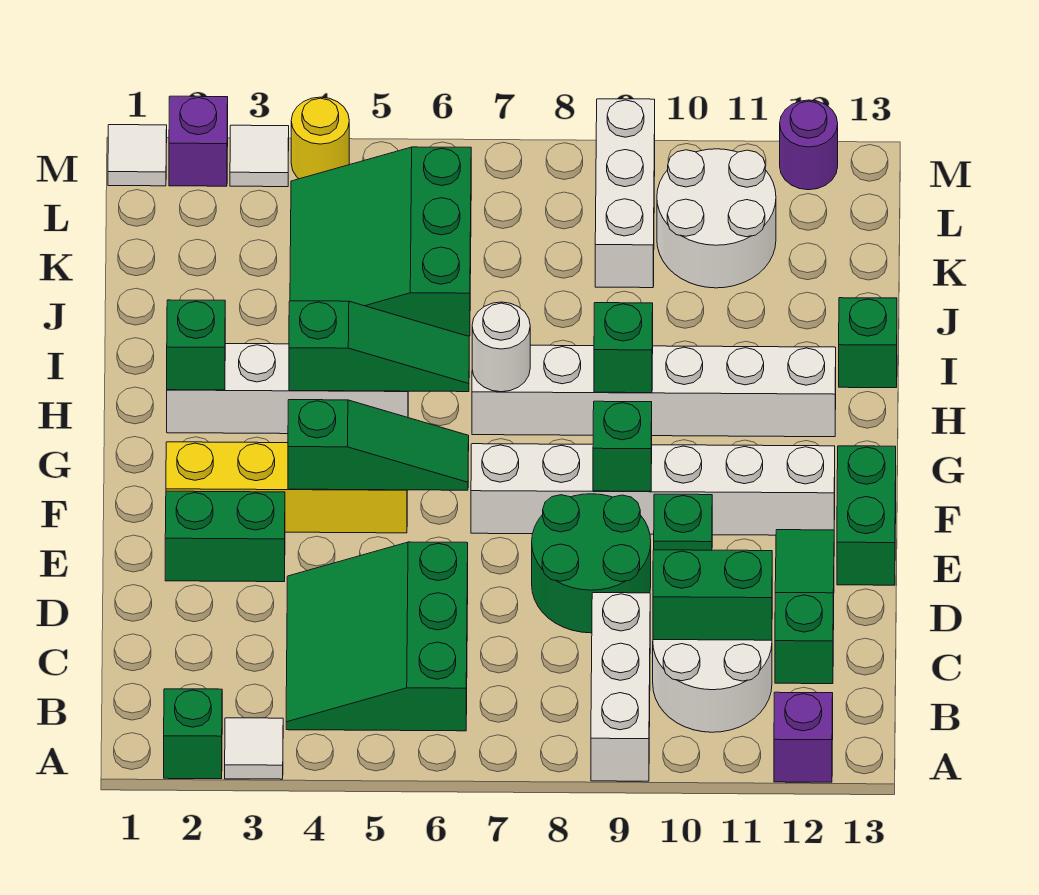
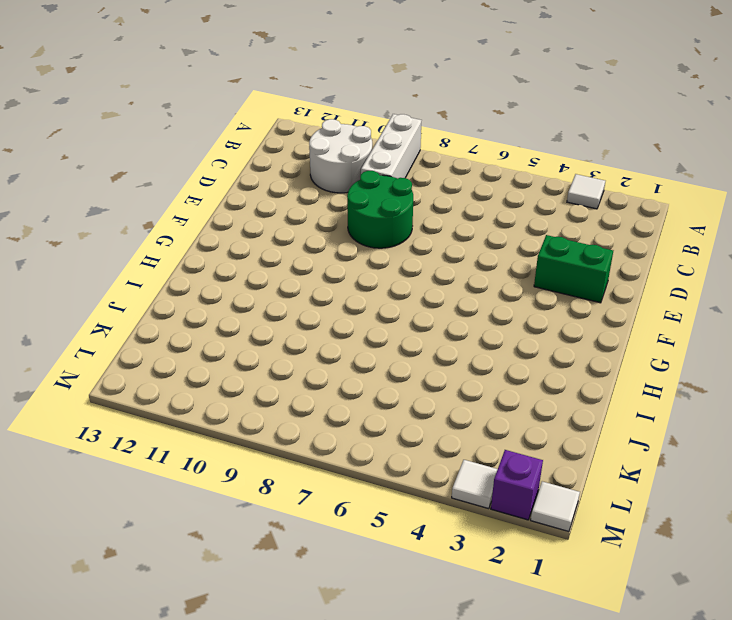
none -> green 1x1 brick [164,689,222,779]
none -> purple 1x1 brick [774,692,833,782]
none -> green 3x3 slope [286,542,468,731]
none -> green 1x3 slope [775,530,834,684]

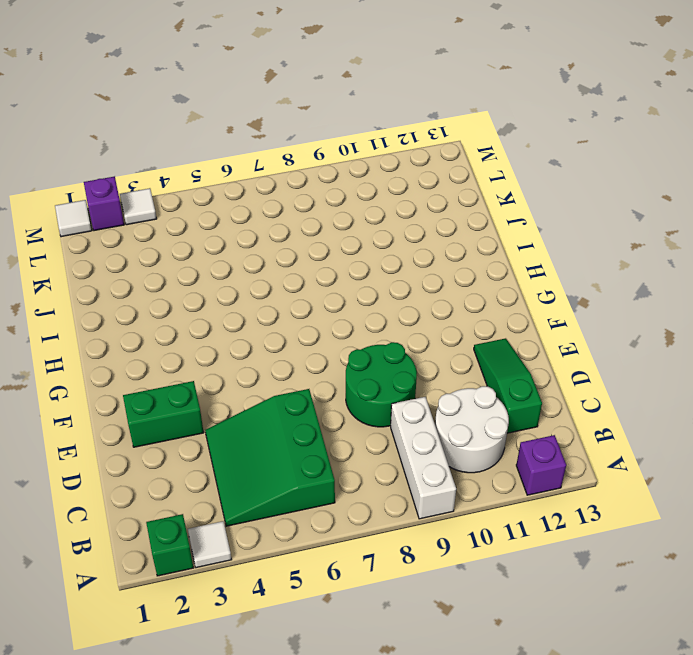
none -> green 1x1 brick [654,494,712,550]
none -> green 1x2 brick [837,446,896,585]
none -> yellow 1x4 brick [166,442,407,533]
none -> white 1x6 brick [471,444,835,535]

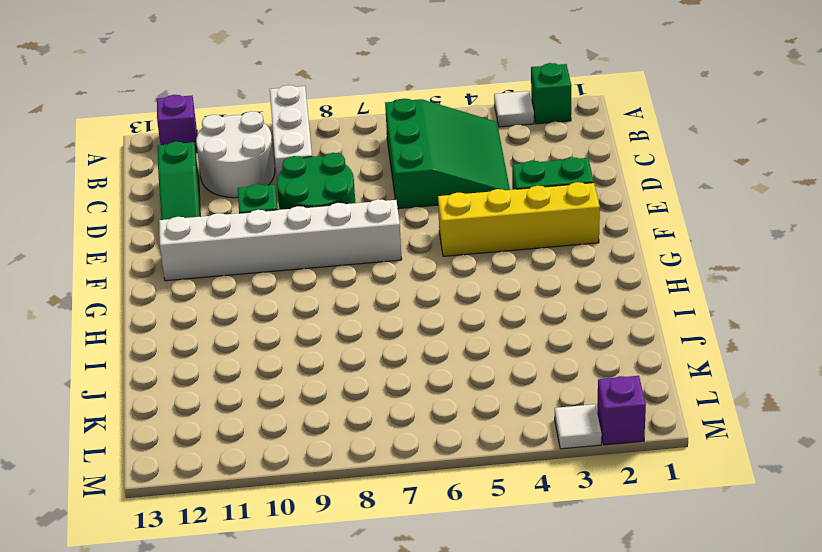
none -> green 1x2 brick [837,446,896,585]
none -> white 1x4 brick [167,344,408,434]
none -> white 1x6 brick [472,345,836,437]
none -> green 1x1 brick [839,298,897,388]

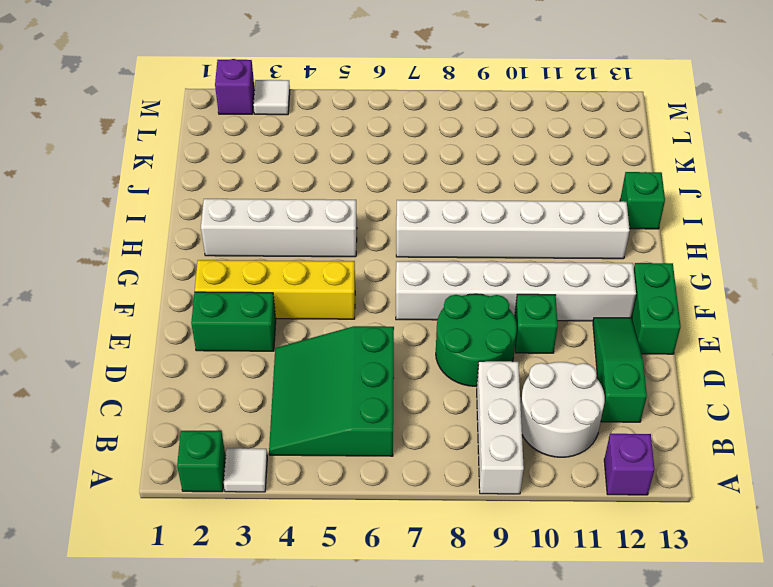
none -> green 3x3 slope [290,147,471,336]
none -> white 1x3 brick [595,99,655,288]
none -> white 2x2 round brick [657,149,776,288]
none -> white 1x1 tile [108,125,167,186]

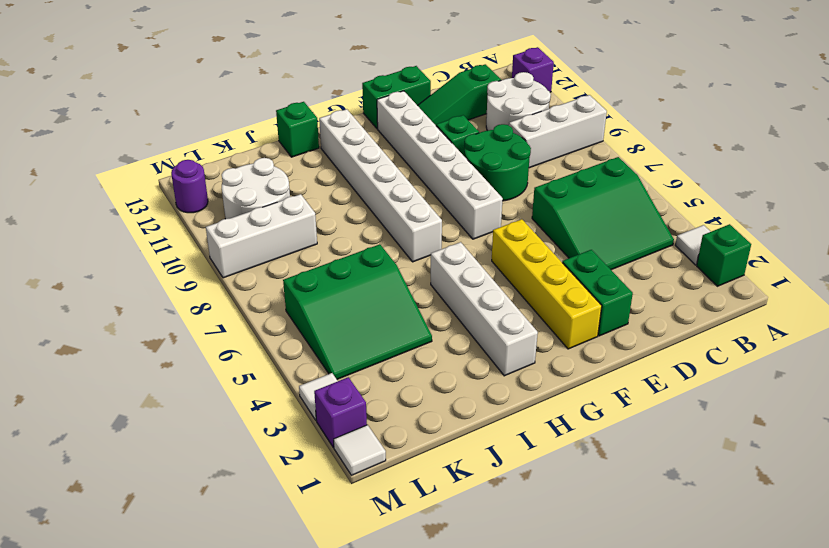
none -> yellow 1x1 round brick [291,97,349,179]
none -> green 1x2 brick [653,550,772,640]
none -> green 1x3 slope [288,400,469,490]
none -> green 1x1 brick [593,401,652,491]

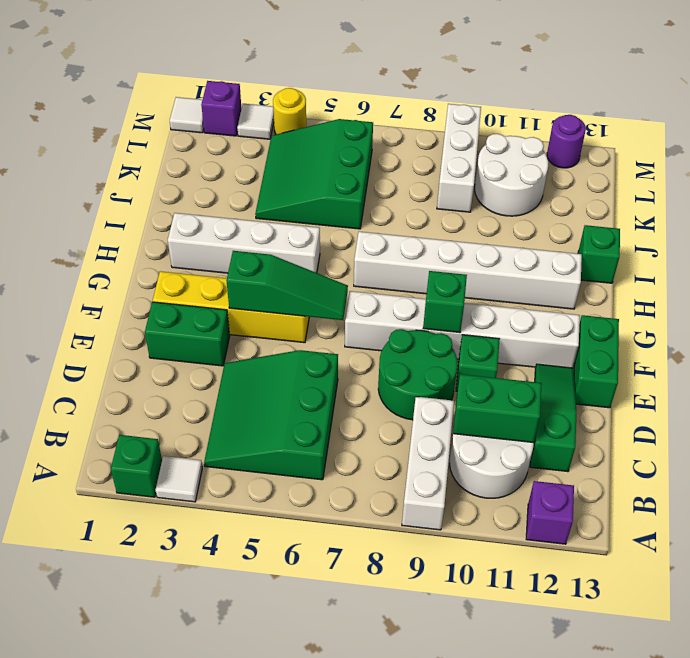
none -> green 1x1 brick [167,300,225,390]
none -> green 1x3 slope [289,301,469,392]
none -> white 1x1 round brick [472,302,530,392]
none -> green 1x1 brick [594,303,653,393]

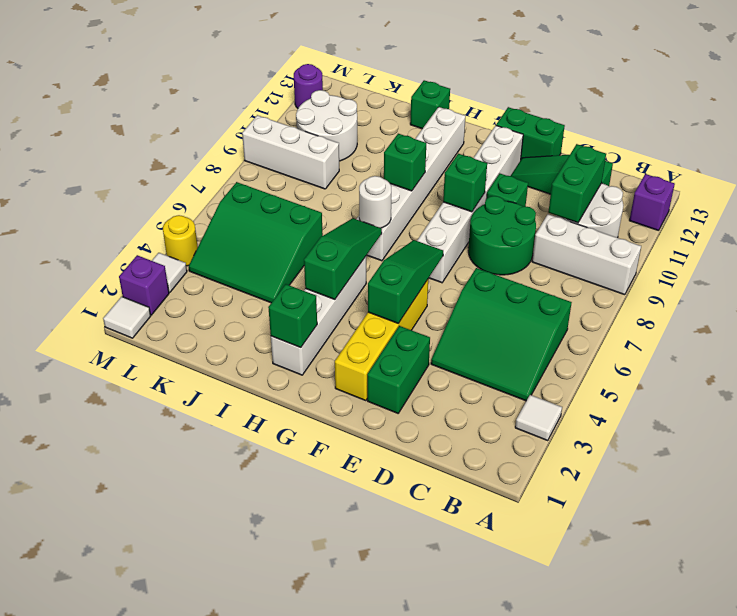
none -> green 1x1 brick [164,689,222,779]

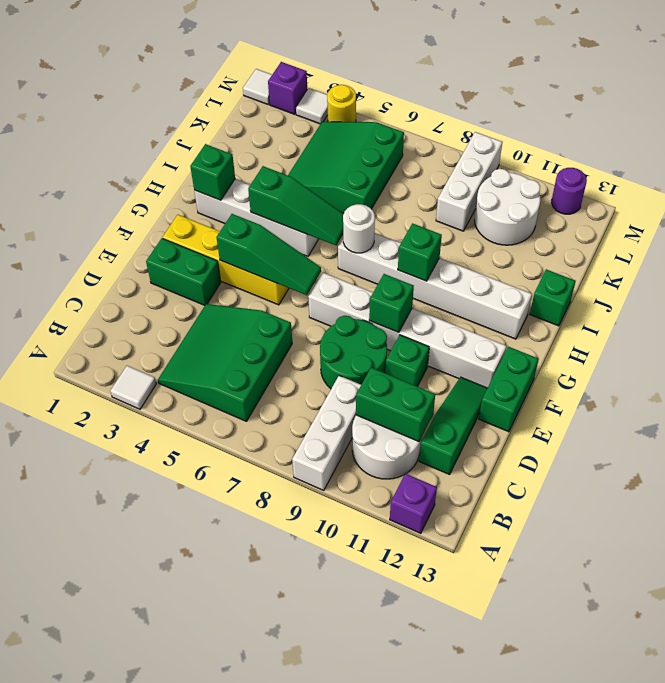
none -> green 1x1 brick [164,689,222,779]

